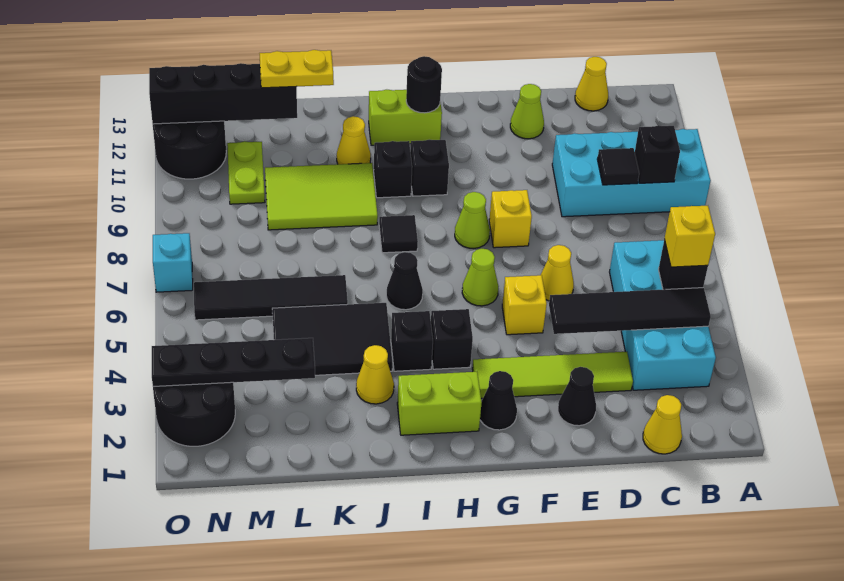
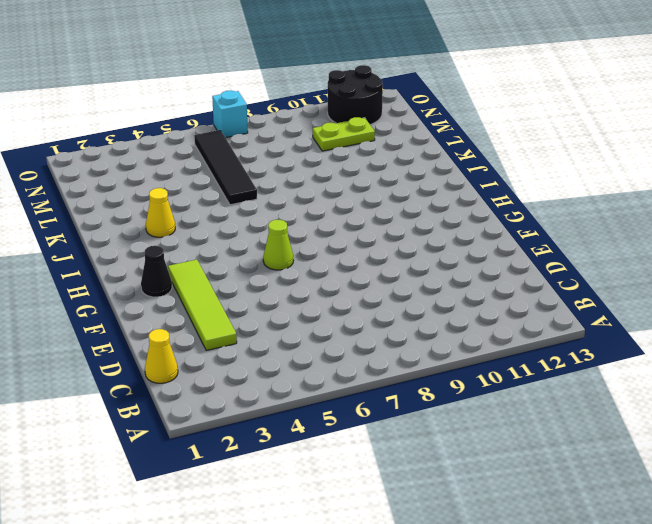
none -> cyan 2x4 brick [552,129,711,217]
none -> cyan 2x4 brick [610,240,716,390]
none -> yellow 1x1 cone [575,57,608,111]
none -> black 1x1 cone [558,367,596,426]

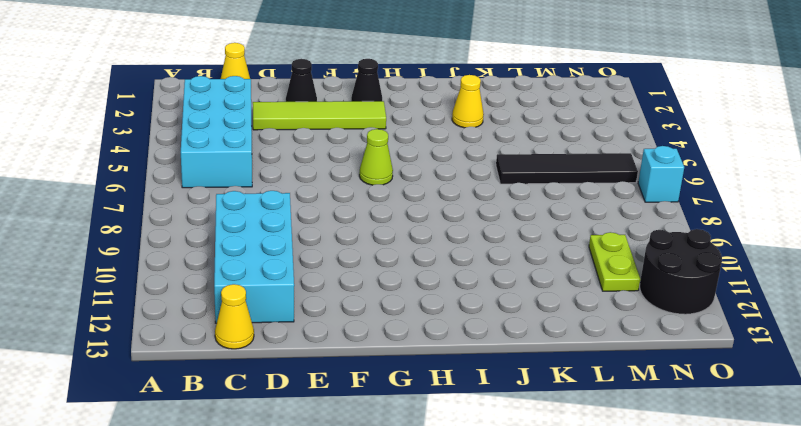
cyan 2x4 brick [214,191,294,323] -> cyan 2x4 brick turned to [552,129,711,217]
none -> yellow 1x1 cone [541,245,574,301]
none -> lime 1x1 cone [510,84,544,139]
none -> yellow 1x1 brick [502,275,547,335]
none -> yellow 1x1 brick [489,190,532,248]

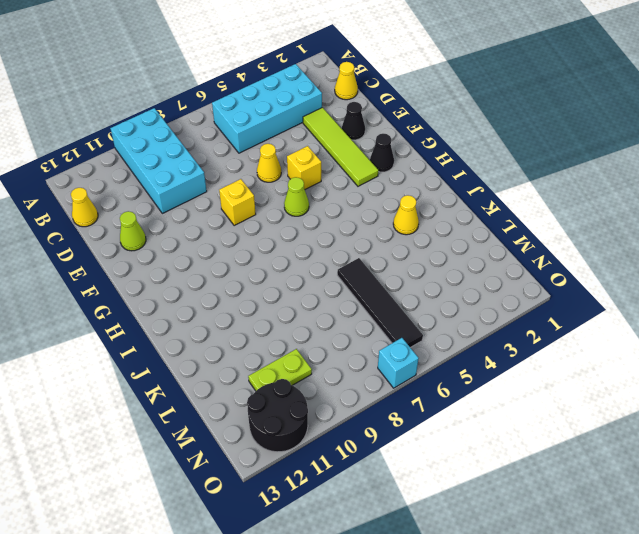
none -> lime 1x1 cone [455,192,490,248]
none -> lime 1x2 brick [397,372,482,435]
none -> black 1x1 brick [431,309,473,369]
none -> black 1x1 brick [410,140,449,196]

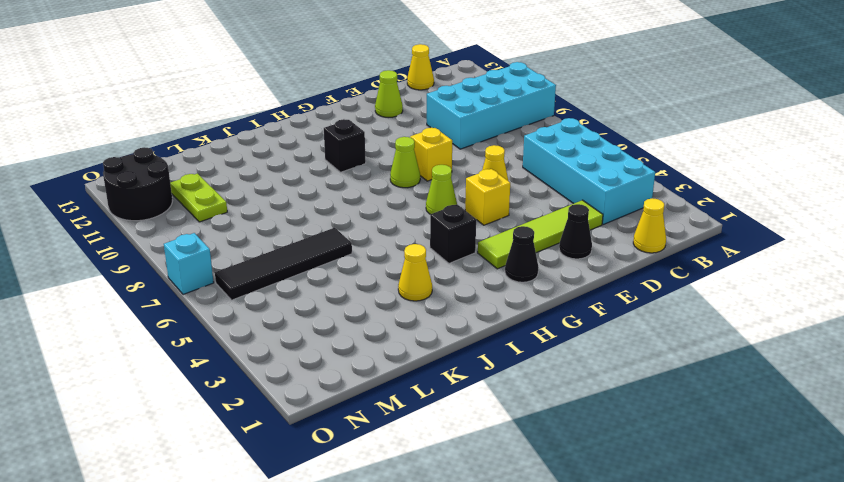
none -> lime 1x2 brick [397,372,482,435]
none -> lime 1x2 brick [369,90,442,145]
none -> black 1x1 brick [391,311,433,371]
none -> black 1x1 cone [386,252,423,310]

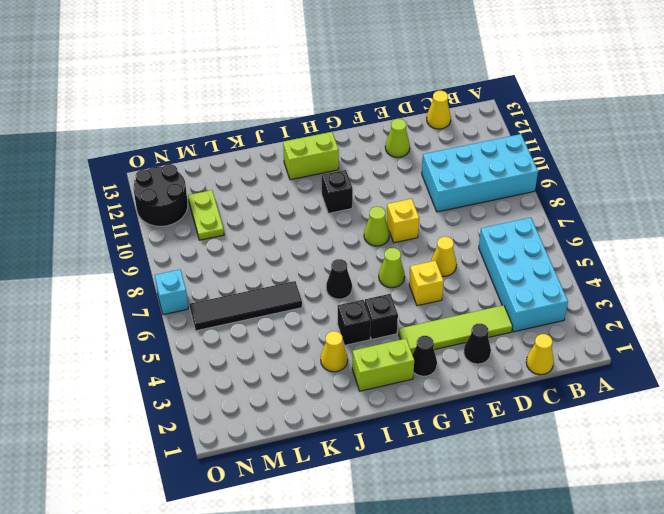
none -> black 1x1 tile [379,215,418,253]
none -> black 1x1 brick [374,141,412,198]
none -> black 2x3 tile [272,303,392,375]
none -> lime 2x3 tile [265,163,378,230]

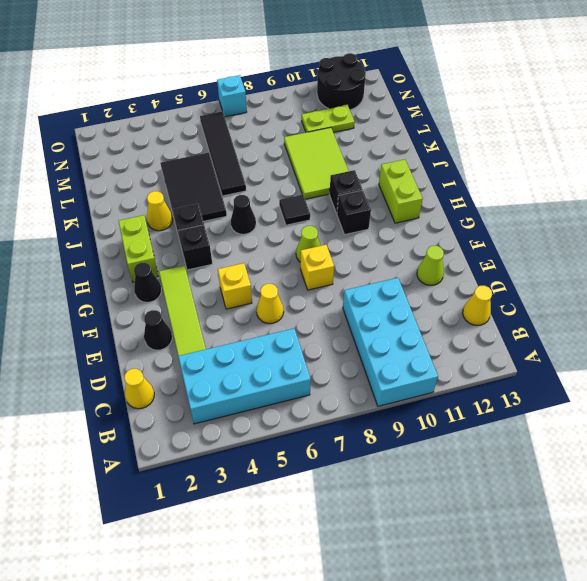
none -> lime 1x1 cone [462,249,499,306]
none -> yellow 1x1 cone [337,116,371,164]
none -> black 2x2 round brick [153,382,235,446]
none -> black 1x4 tile [549,288,711,334]

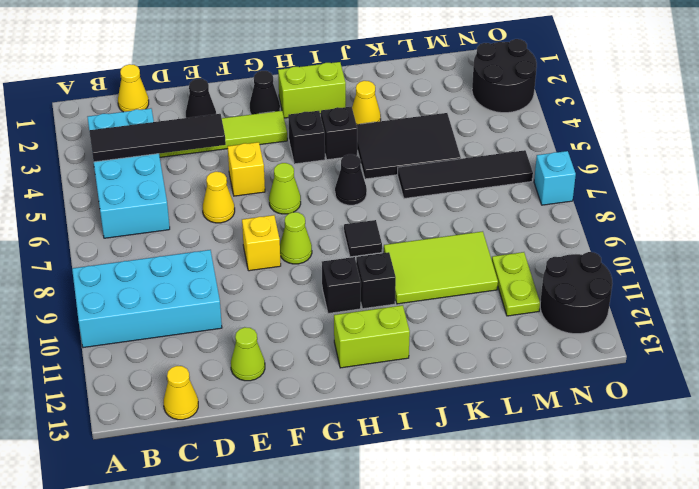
none -> yellow 1x1 cone [337,116,371,164]
none -> black 1x1 brick [658,240,708,290]
none -> black 1x1 brick [635,125,680,183]
none -> black 1x1 tile [597,148,639,185]

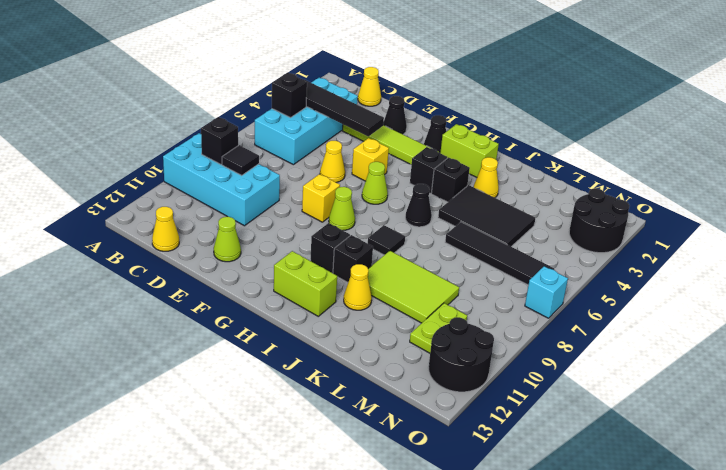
none -> black 1x1 round brick [406,56,442,113]
none -> black 1x4 plate [152,338,315,386]
none -> black 1x4 brick [149,63,297,124]
none -> yellow 1x1 brick [664,206,715,267]

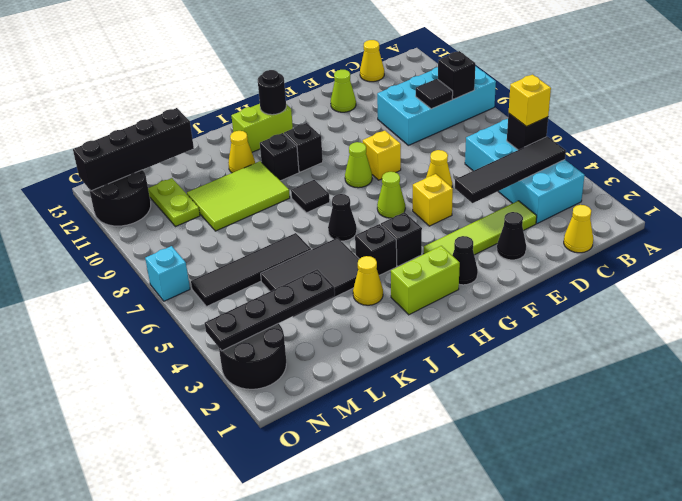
none -> yellow 1x2 plate [260,50,334,88]

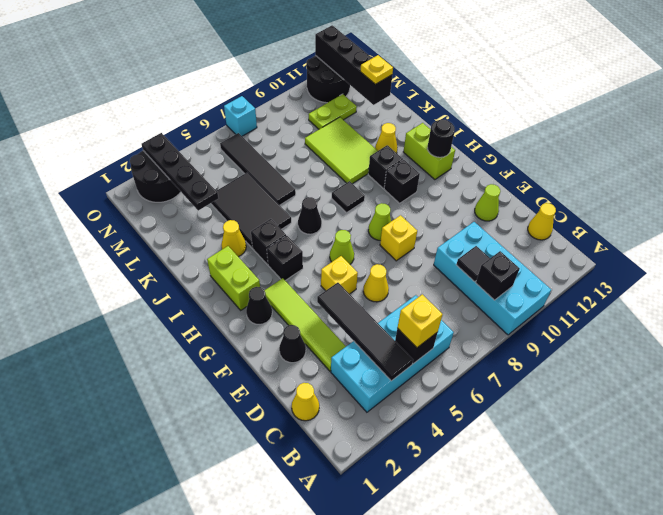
yellow 1x1 plate [360,55,393,84] -> yellow 1x2 plate [260,50,334,88]

